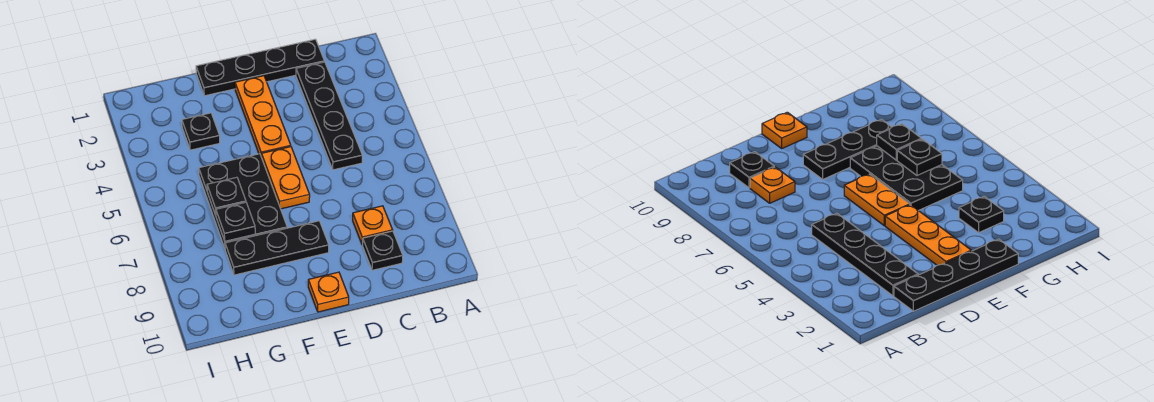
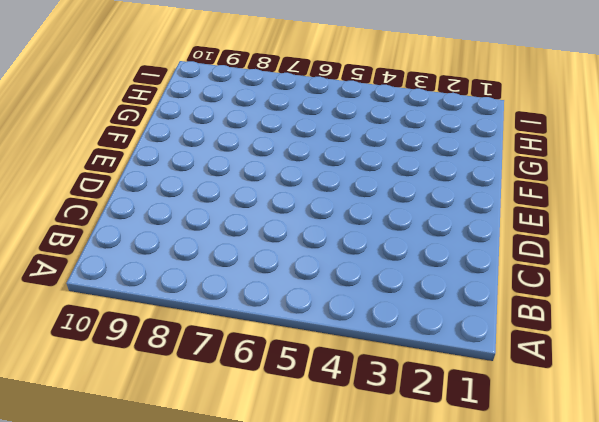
none -> black 1x4 plate [196,39,324,96]
none -> black 1x4 plate [296,62,362,170]
none -> orange 1x1 plate [353,206,393,245]

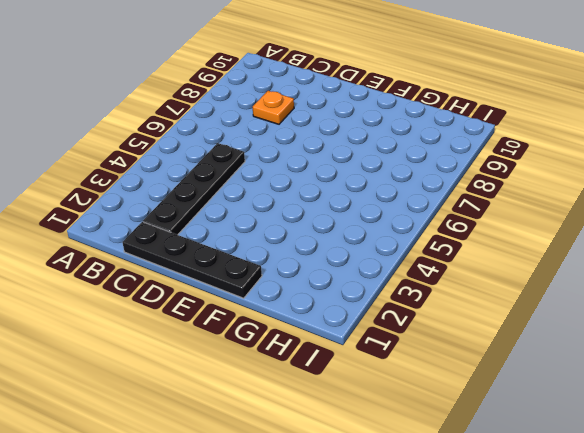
none -> black 1x1 plate [362,231,403,270]
none -> orange 1x3 plate [235,76,291,157]
none -> orange 1x2 plate [262,147,310,209]

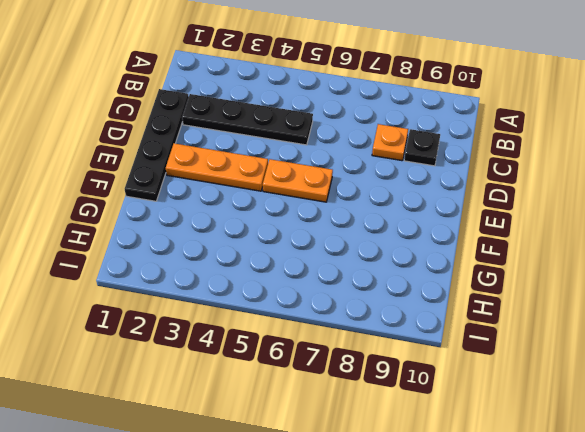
none -> black 1x3 plate [225,221,329,275]
none -> orange 1x1 plate [308,272,349,312]
none -> black 2x3 plate [199,154,287,248]

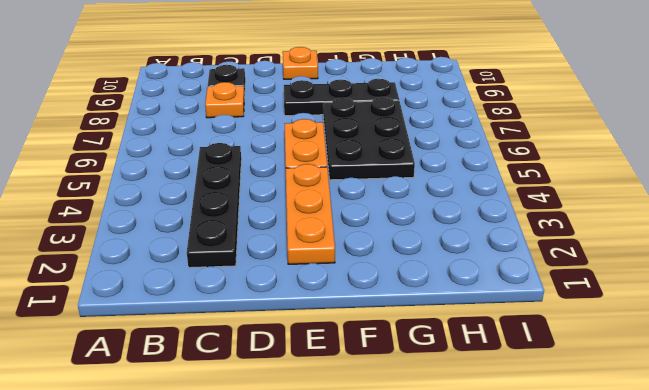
none -> black 1x4 plate [196,39,324,96]
none -> black 1x1 plate [182,113,220,150]
none -> black 1x1 plate [207,177,246,215]

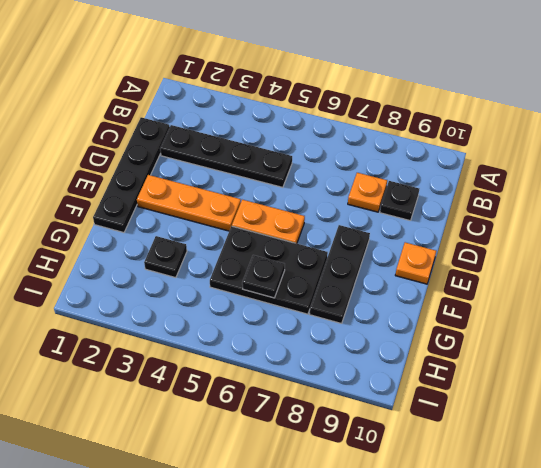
none -> black 1x1 plate [216,202,255,241]

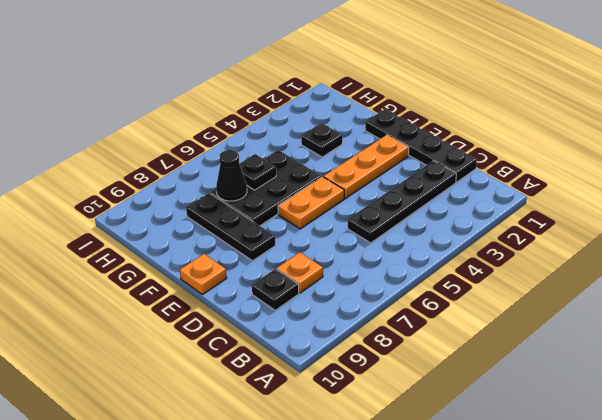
black 1x1 cone [216,150,247,201] -> black 1x1 plate [216,202,255,241]

